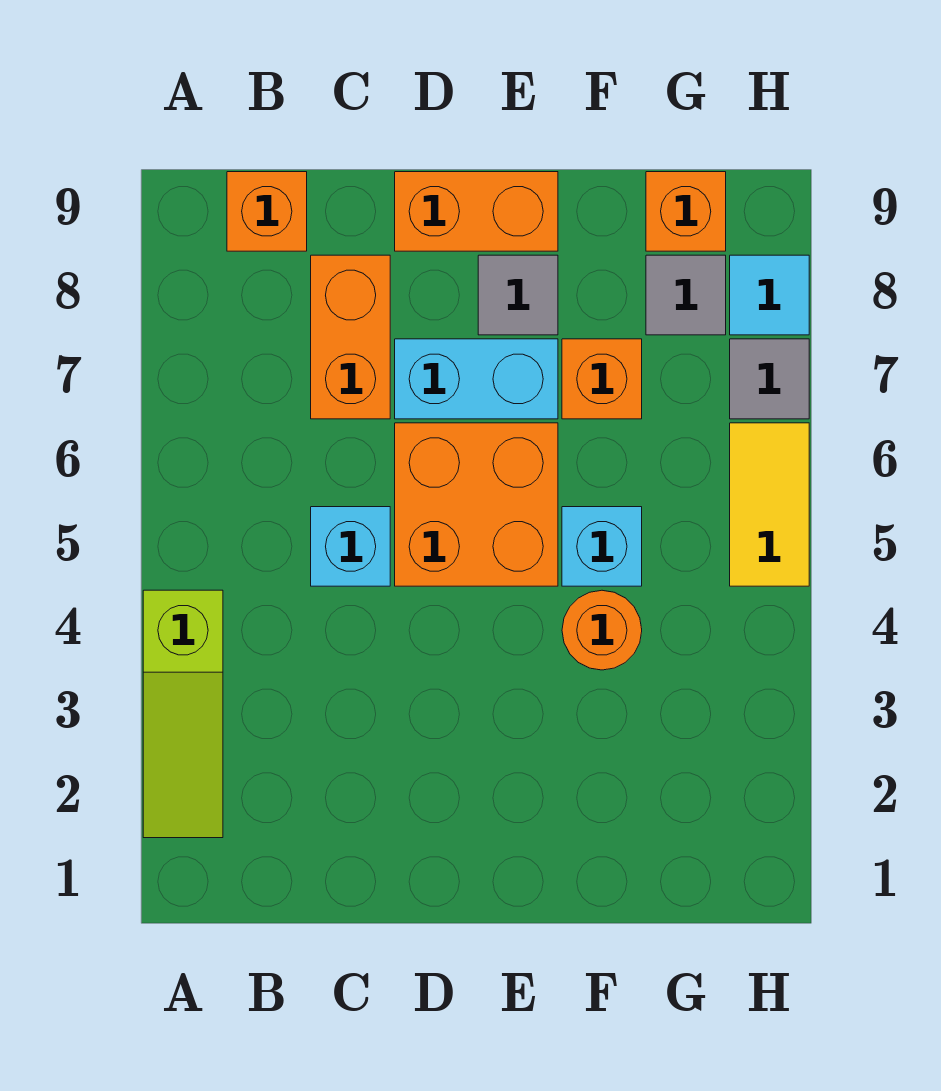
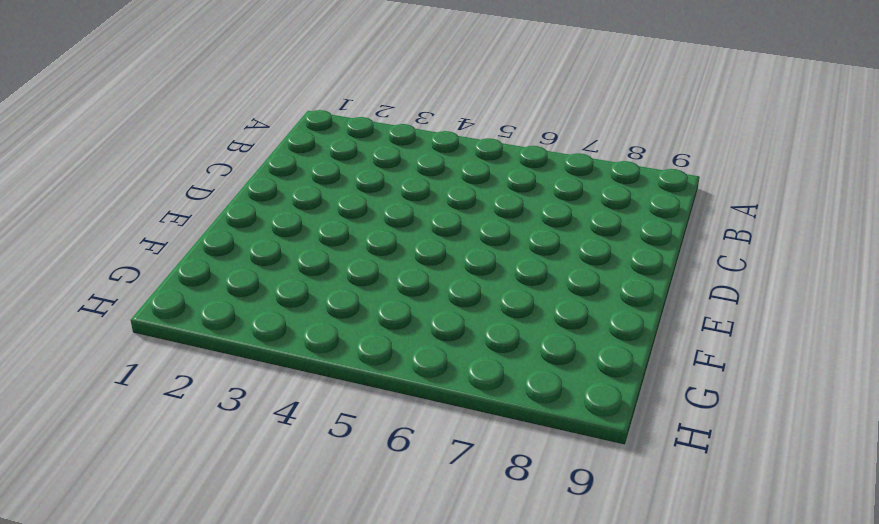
none -> lime 1x3 slope [143,590,223,838]
none -> orange 1x1 brick [227,172,307,251]
none -> cyan 1x1 brick [311,507,390,586]

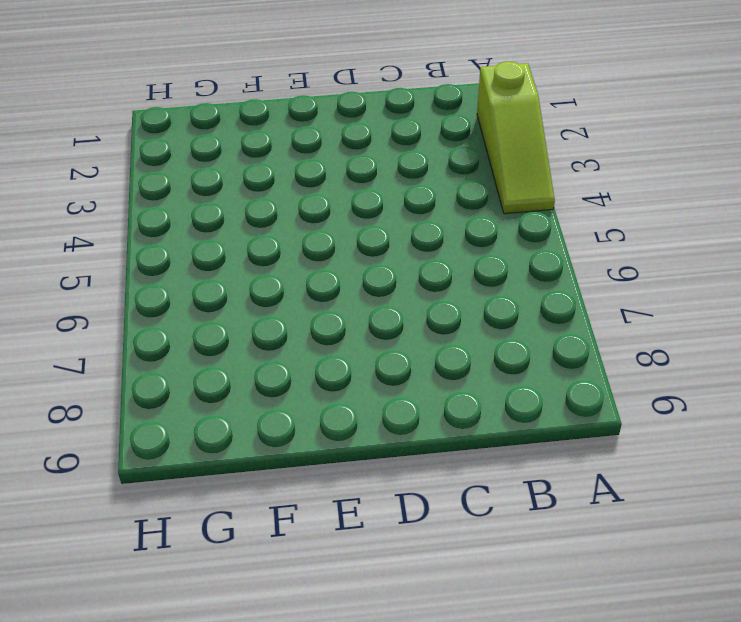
lime 1x3 slope [477,62,555,214] -> lime 1x3 slope turned to [143,590,223,838]
none -> orange 1x1 brick [227,172,307,251]
none -> cyan 1x1 brick [311,507,390,586]
none -> orange 1x2 brick [311,255,390,419]

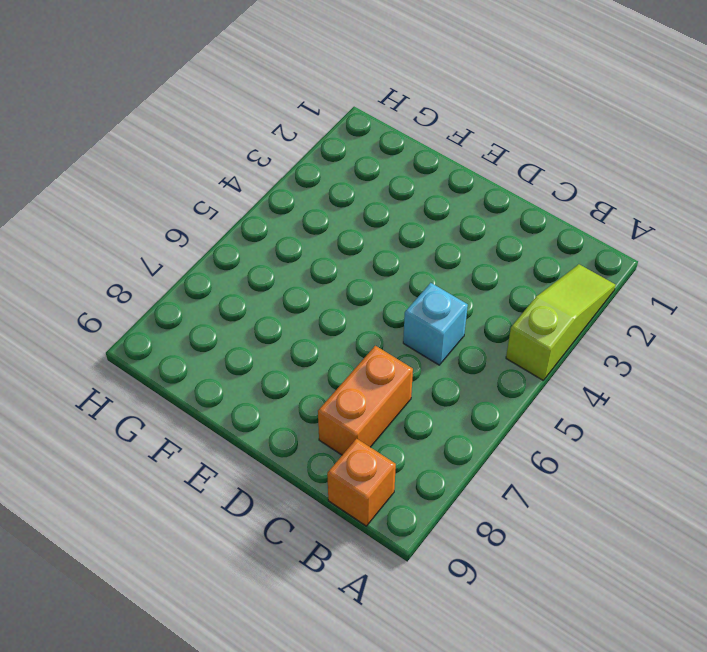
none -> orange 2x2 brick [395,423,558,586]
none -> cyan 1x2 brick [395,339,558,419]
none -> orange 1x2 brick [395,172,558,251]

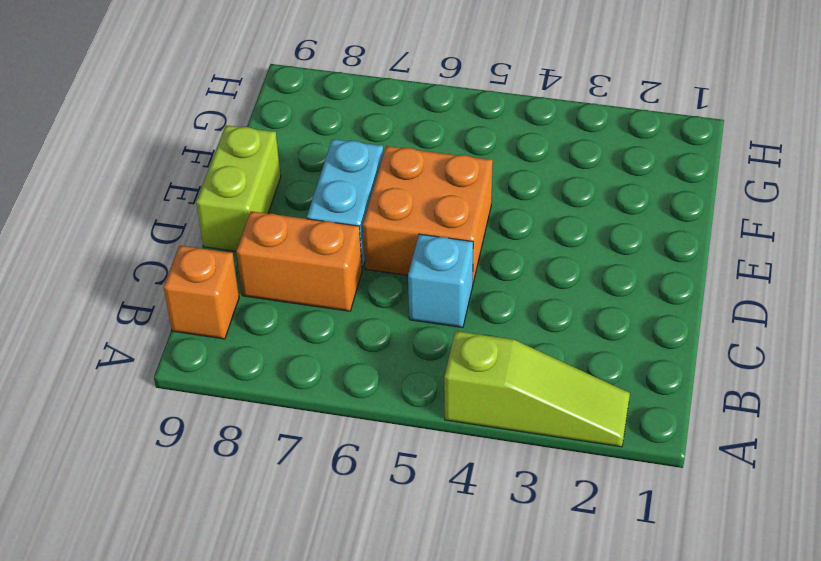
lime 1x2 brick [196,125,281,251] -> orange 1x2 brick [395,172,558,251]
none -> grey 1x1 tile [478,255,558,335]
none -> orange 1x1 round brick [562,590,642,670]
none -> cyan 1x1 brick [562,507,642,586]

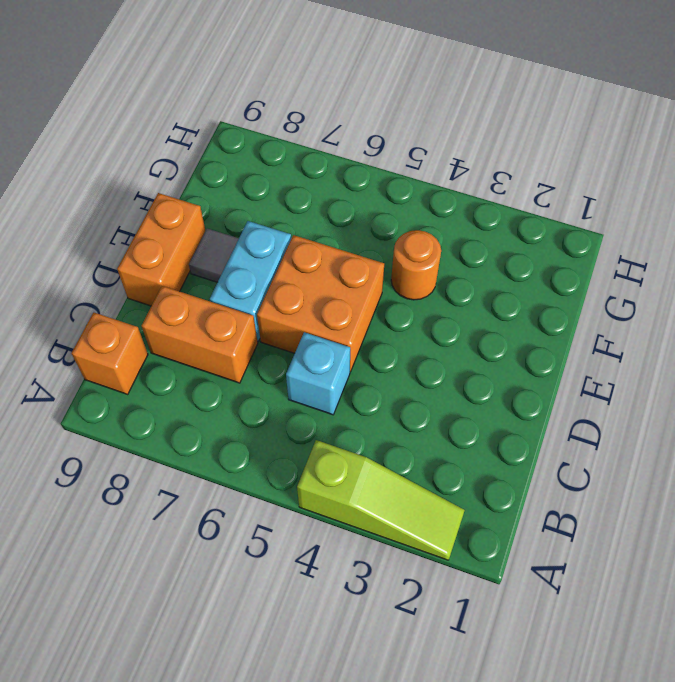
none -> cyan 1x1 brick [562,507,642,586]
none -> orange 1x1 brick [562,339,642,419]
none -> grey 1x1 tile [646,255,726,335]

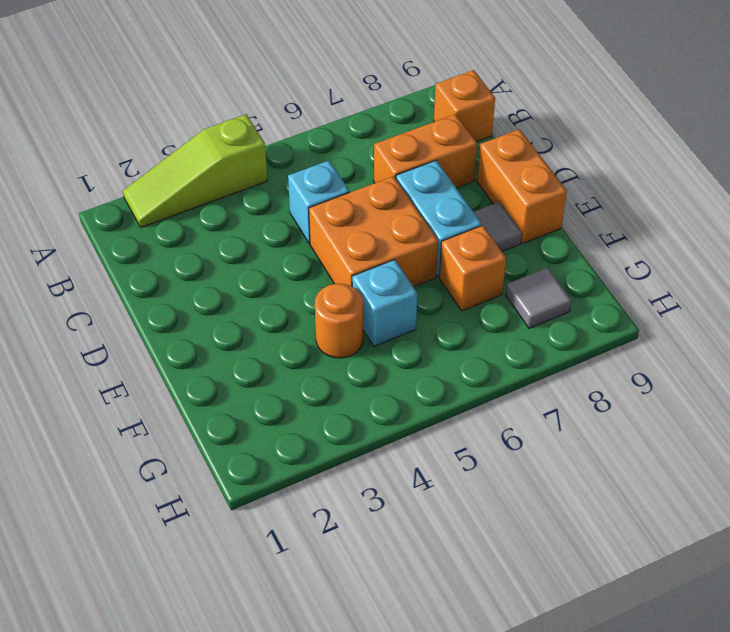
none -> orange 1x1 brick [646,172,726,251]
none -> yellow 1x2 tile [730,423,809,586]
none -> grey 1x1 tile [730,339,809,419]

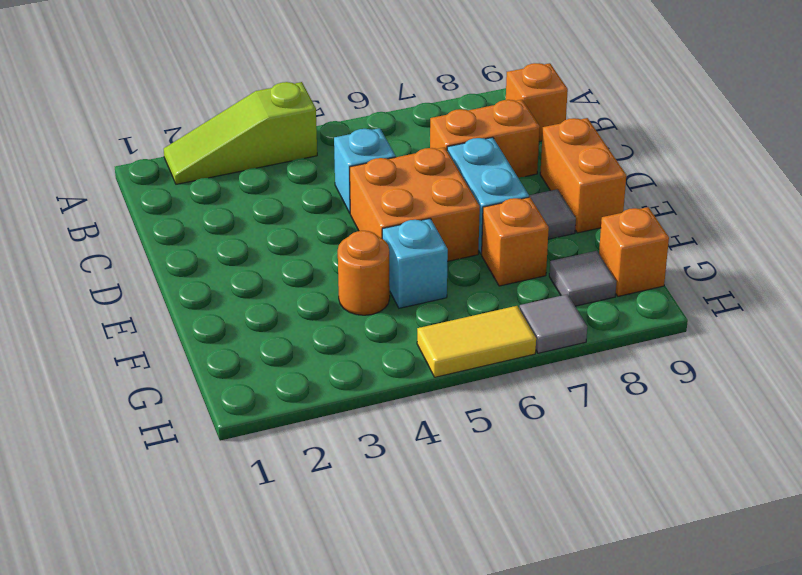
none -> cyan 1x1 tile [730,255,809,335]

